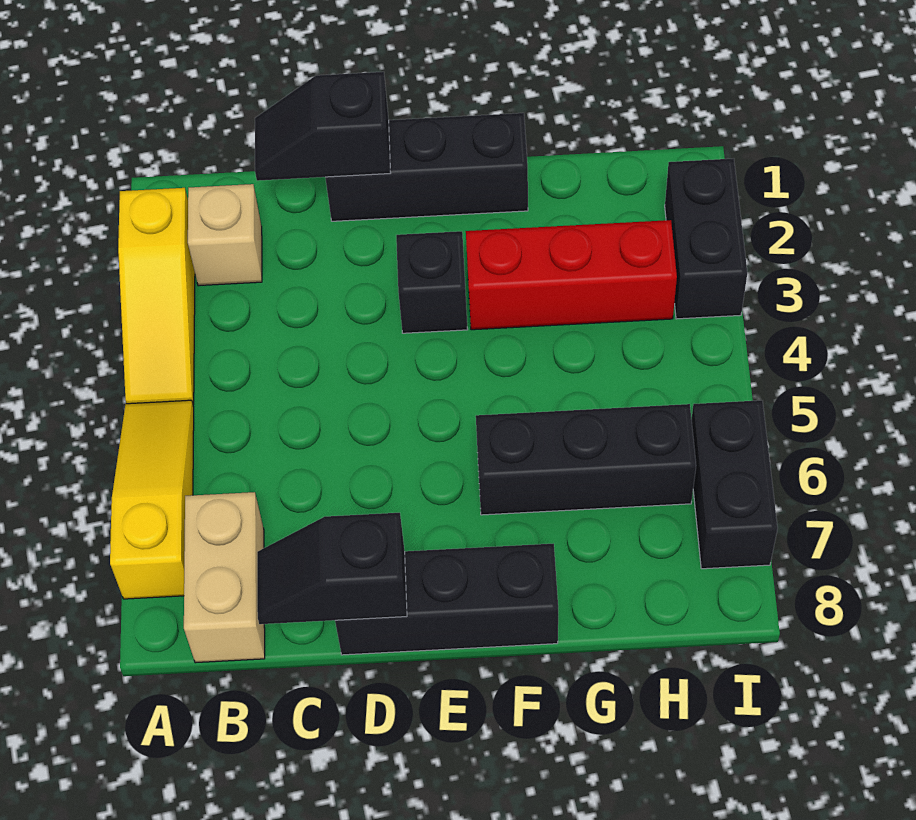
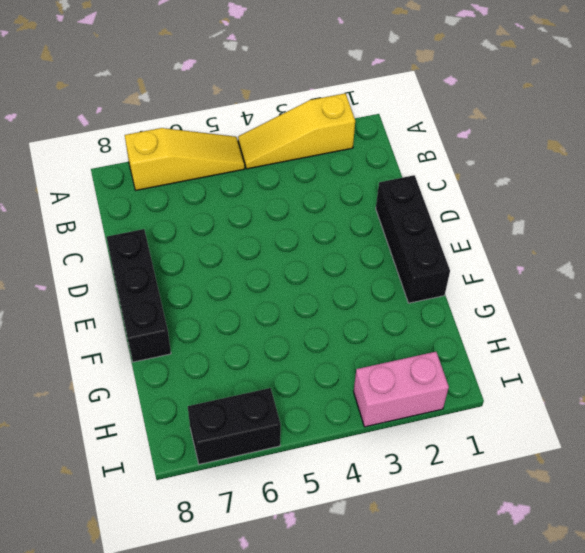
pink 1x2 brick [354,352,449,427] -> black 1x2 brick [665,158,747,319]
none -> tan 1x1 brick [188,184,262,286]
none -> tan 1x2 brick [184,492,265,663]
none -> black 1x1 brick [396,231,468,333]

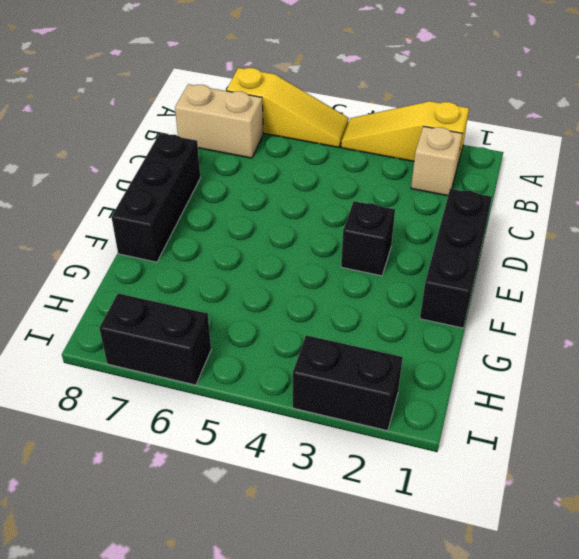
none -> red 1x3 brick [466,220,677,330]
none -> black 1x3 brick [476,404,696,515]
none -> black 1x2 slope [255,72,390,181]

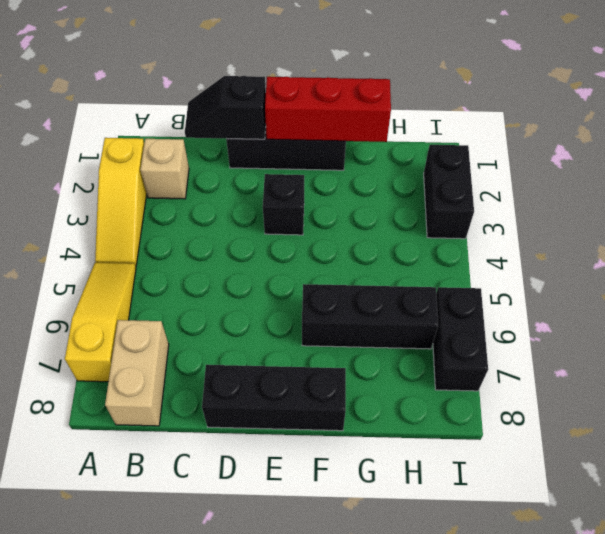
red 1x3 brick [265,77,391,142] -> red 1x3 brick moved to [466,220,677,330]
none -> black 1x2 slope [257,513,407,624]

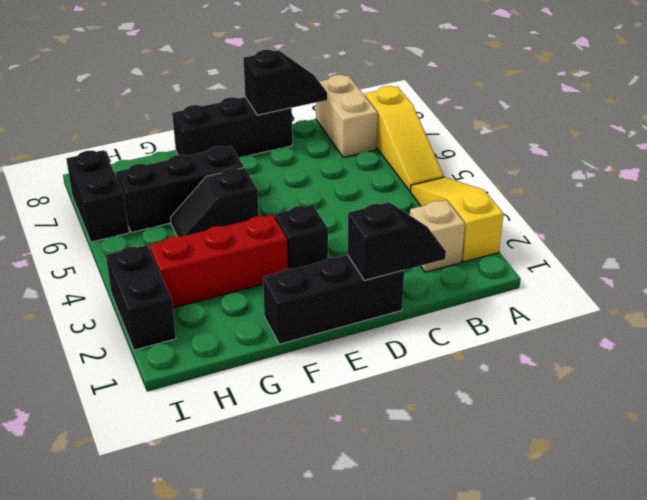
black 1x2 slope [171,168,259,237] -> none

